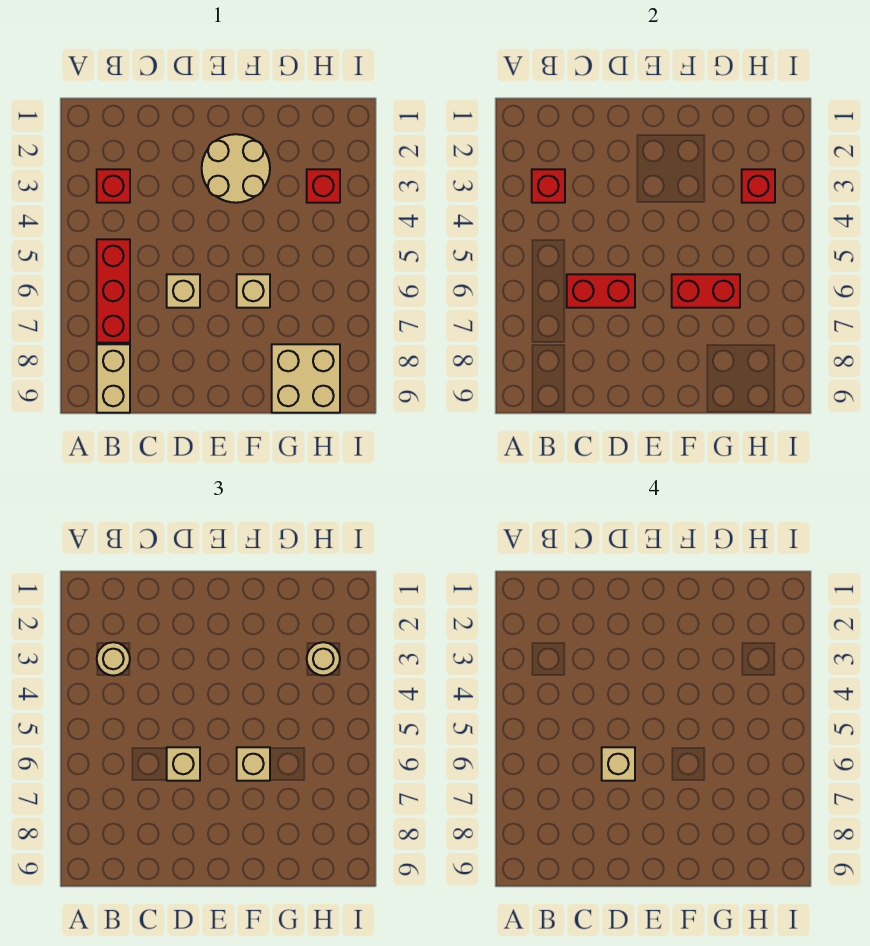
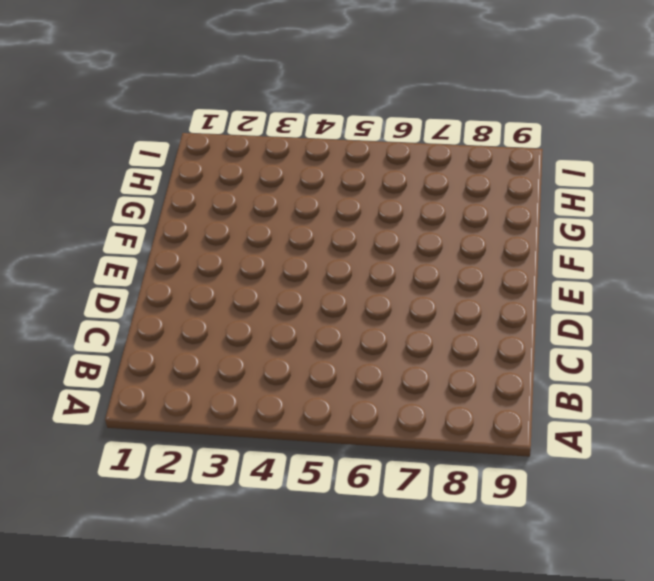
none -> red 1x1 brick [97,169,130,203]
none -> red 1x3 brick [97,239,130,343]
none -> tan 1x2 brick [97,344,130,413]

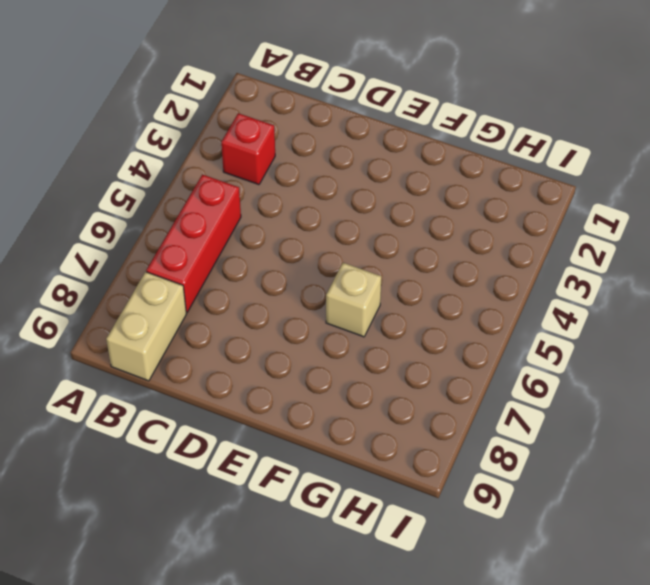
none -> tan 1x1 brick [167,274,200,308]
none -> tan 2x2 round brick [202,134,270,203]
none -> tan 2x2 brick [272,344,340,413]

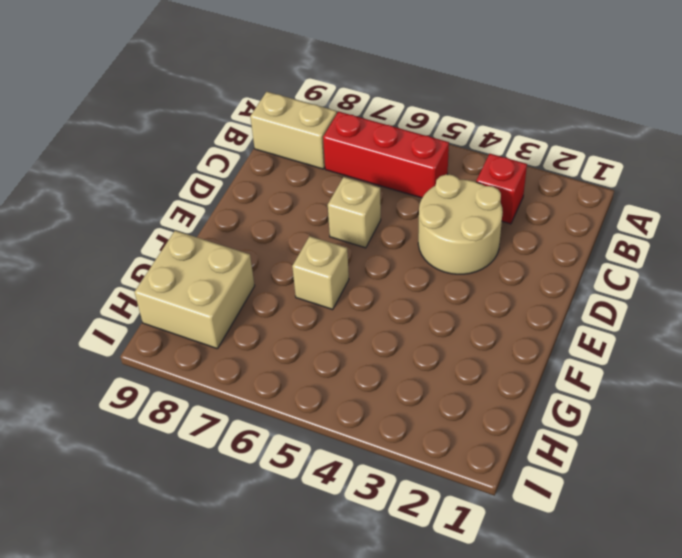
tan 2x2 round brick [418,174,503,274] -> tan 2x2 round brick moved to [202,134,270,203]
none -> red 1x1 brick [307,169,340,203]
none -> red 1x1 brick [532,169,565,203]
none -> red 1x2 brick [567,274,635,308]

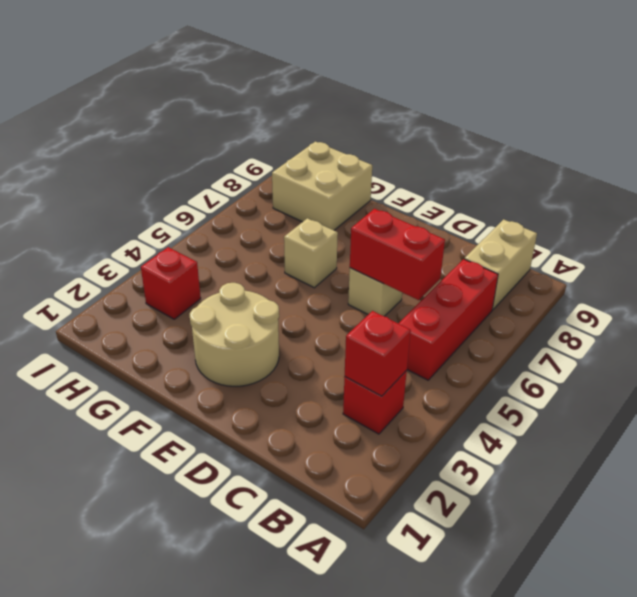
none -> red 1x2 brick [672,274,740,308]
none -> red 1x1 brick [742,169,775,203]
none -> tan 1x1 round brick [97,642,130,676]

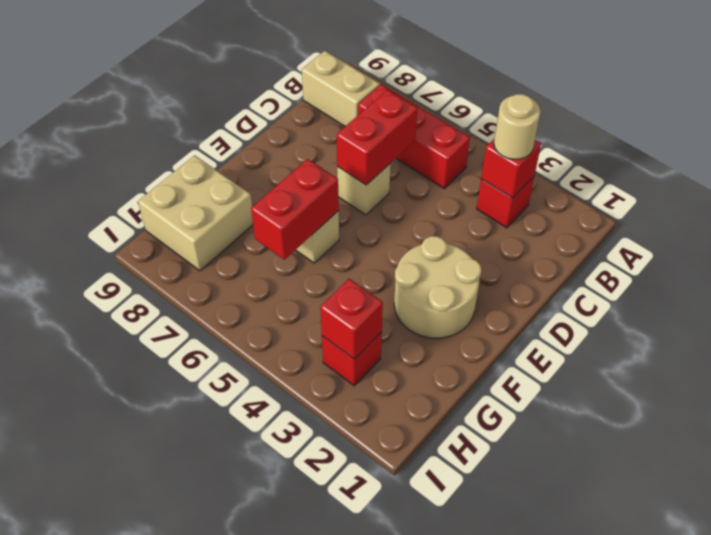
none -> tan 1x1 brick [167,747,200,781]
none -> tan 1x1 brick [237,747,270,781]
none -> tan 1x1 round brick [307,642,340,676]

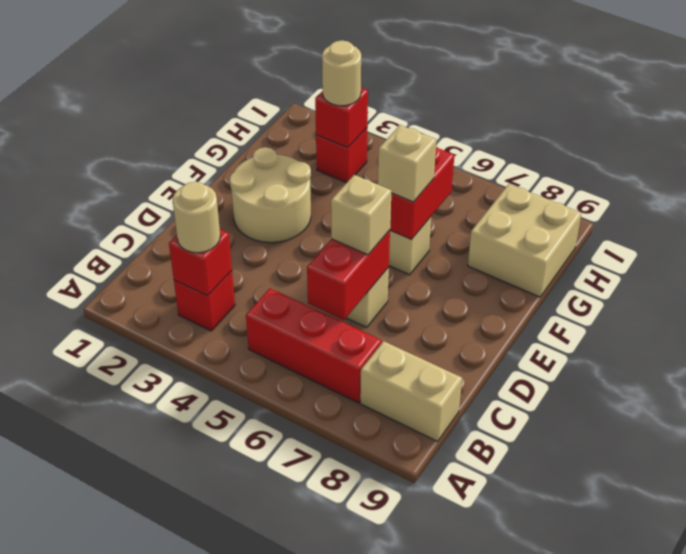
none -> tan 1x1 brick [602,747,635,781]

